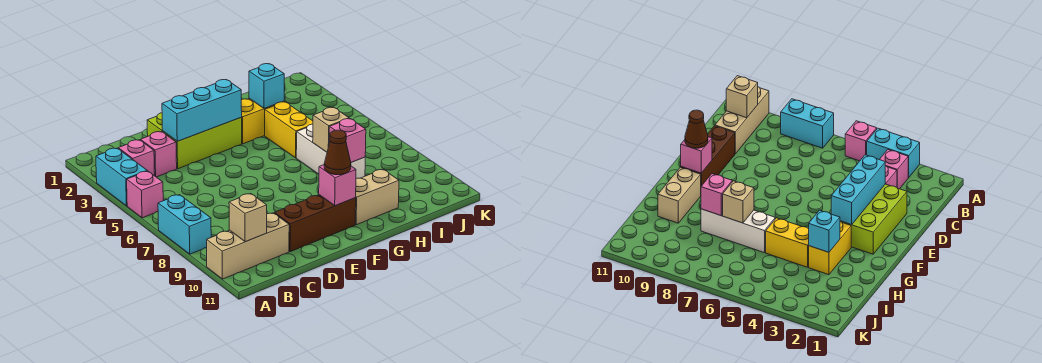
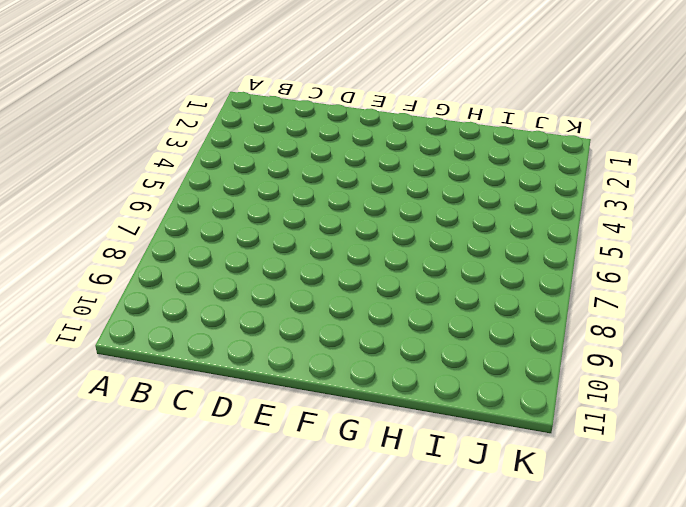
none -> cyan 1x2 brick [96,148,147,206]
none -> pink 1x1 brick [127,171,163,218]
none -> cyan 1x2 brick [158,195,211,254]

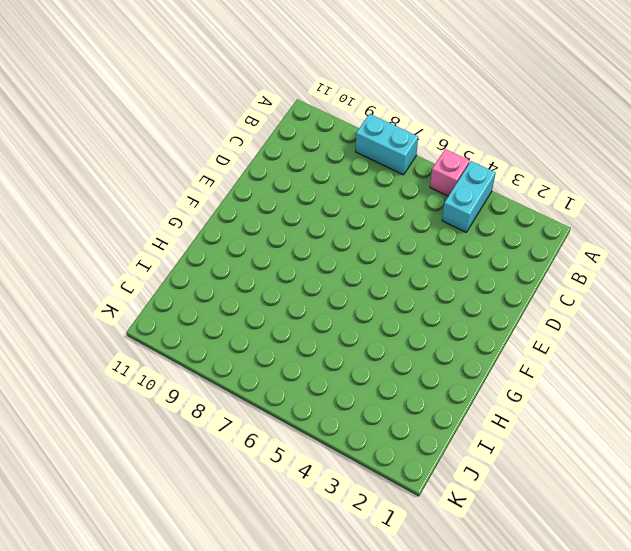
cyan 1x2 brick [442,161,496,232] -> cyan 1x2 brick turned to [96,148,147,206]
none -> tan 1x3 brick [207,213,289,279]
none -> pink 1x1 brick [118,140,155,176]
none -> pink 1x1 brick [140,132,177,177]

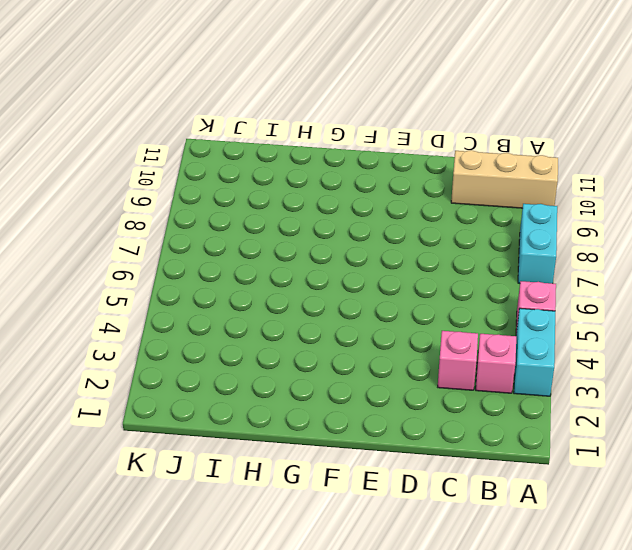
none -> lime 2x3 brick [147,113,242,169]
none -> brown 1x3 brick [274,195,356,252]
none -> yellow 1x2 brick [241,99,284,144]

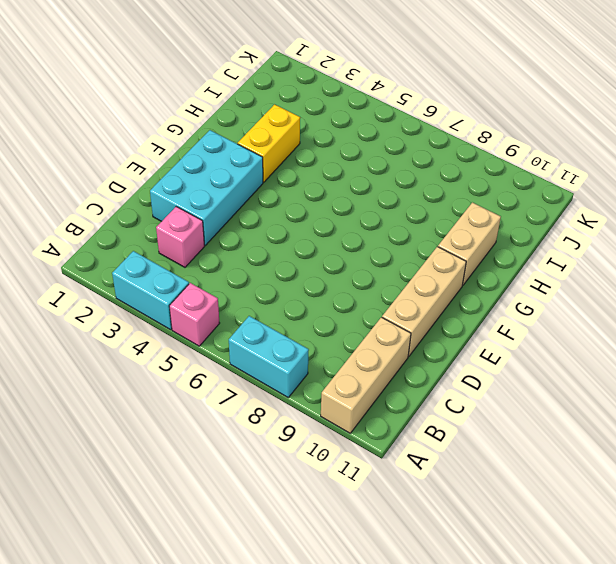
cyan 2x3 brick [150,130,263,245] -> lime 2x3 brick [147,113,242,169]
tan 1x3 brick [382,247,466,357] -> brown 1x3 brick [274,195,356,252]
none -> pink 1x1 brick [118,140,155,176]
none -> yellow 1x2 brick [265,102,313,158]
none -> white 1x3 brick [296,124,365,179]

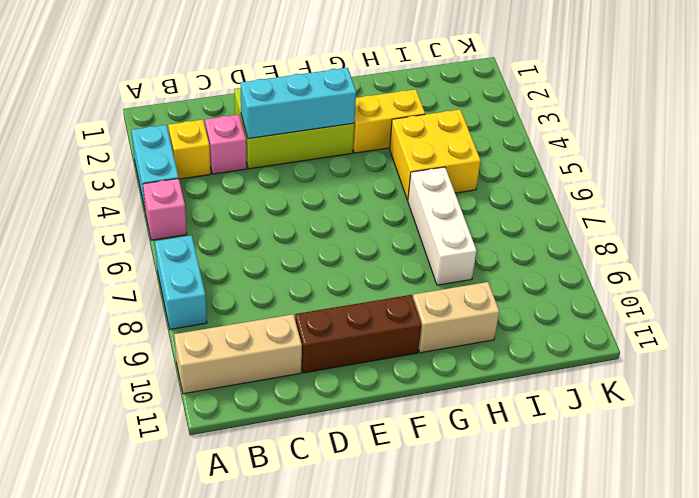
yellow 1x1 brick [168,120,211,179] -> pink 1x1 brick [118,140,155,176]
yellow 2x2 brick [390,110,481,200] -> yellow 1x2 brick [265,102,313,158]
none -> tan 1x1 brick [229,194,267,242]
none -> pink 1x1 brick [319,165,356,206]
none -> cyan 1x1 brick [249,64,284,109]

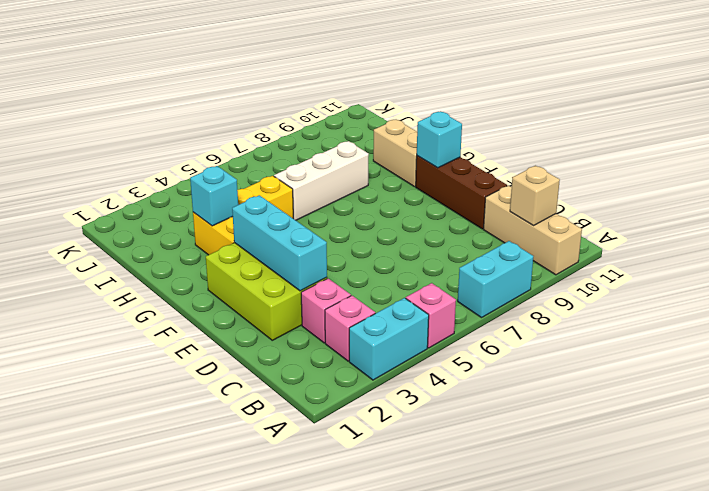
cyan 1x1 brick [417,112,462,168] -> pink 1x1 brick [319,165,356,206]
none -> tan 1x1 brick [313,107,349,152]
none -> pink 1x1 brick [329,119,366,162]
none -> brown 1x1 cone [324,130,351,175]

